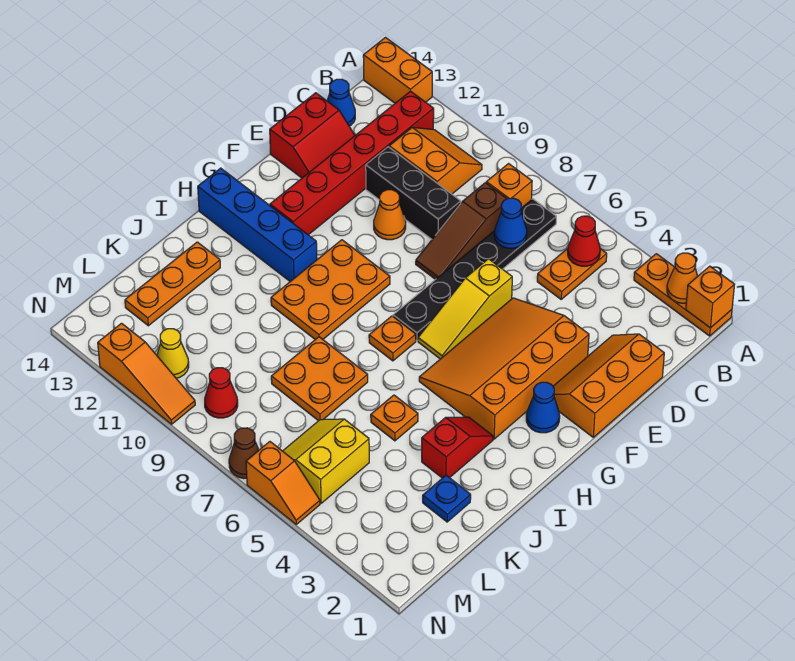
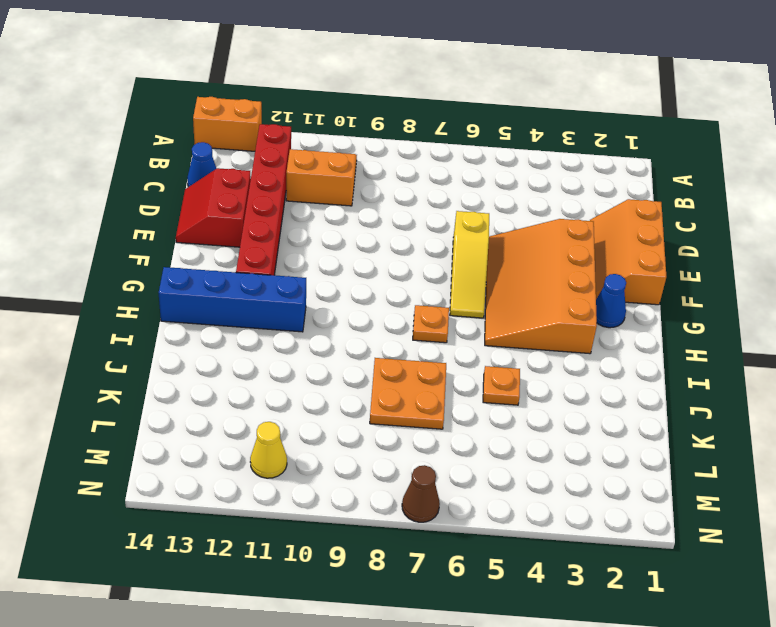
red 2x2 slope [176,168,251,247] -> red 2x2 slope turned to [270,93,355,178]
none -> orange 1x3 plate [634,254,732,336]
none -> orange 1x2 plate [537,249,607,299]
none -> black 1x6 plate [393,199,556,341]
none -> orange 1x1 brick [486,164,532,208]

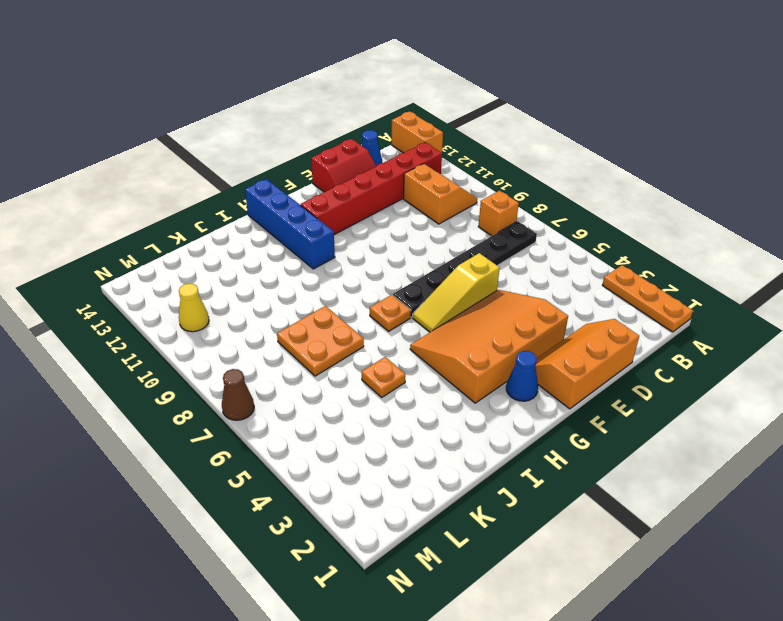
none -> orange 1x2 plate [537,249,607,299]
none -> brown 1x3 slope [416,183,507,280]
none -> black 1x3 brick [366,147,461,239]
none -> orange 1x1 cone [374,190,406,240]

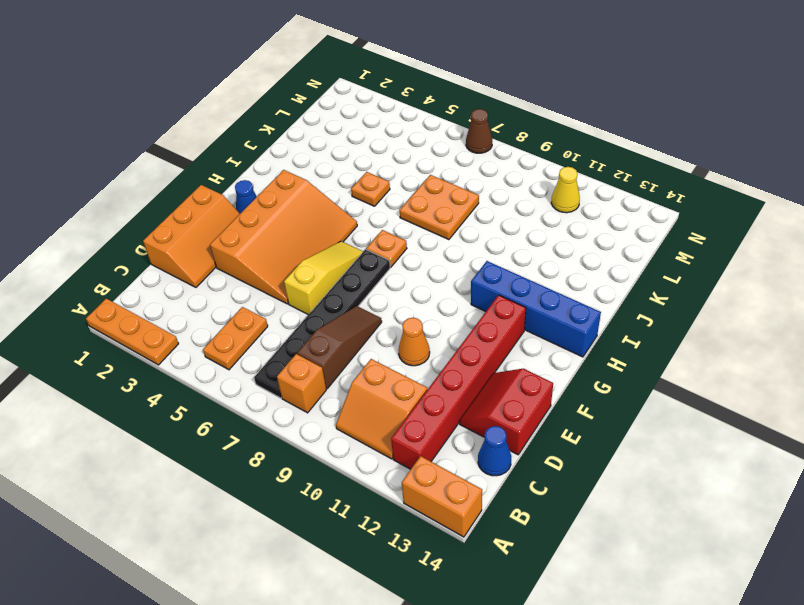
none -> black 1x3 brick [366,147,461,239]
none -> orange 2x3 plate [271,240,390,339]
none -> red 1x2 slope [422,417,493,478]
none -> orange 1x3 plate [125,242,220,326]

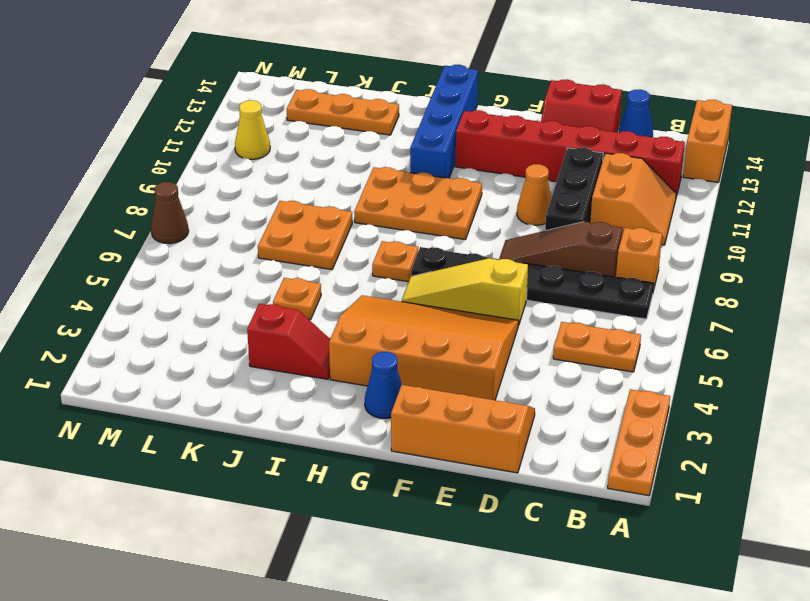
none -> blue 1x1 plate [423,475,471,522]
none -> yellow 2x2 slope [283,419,369,503]
none -> red 1x1 cone [205,368,238,418]
none -> orange 1x2 slope [246,442,320,524]

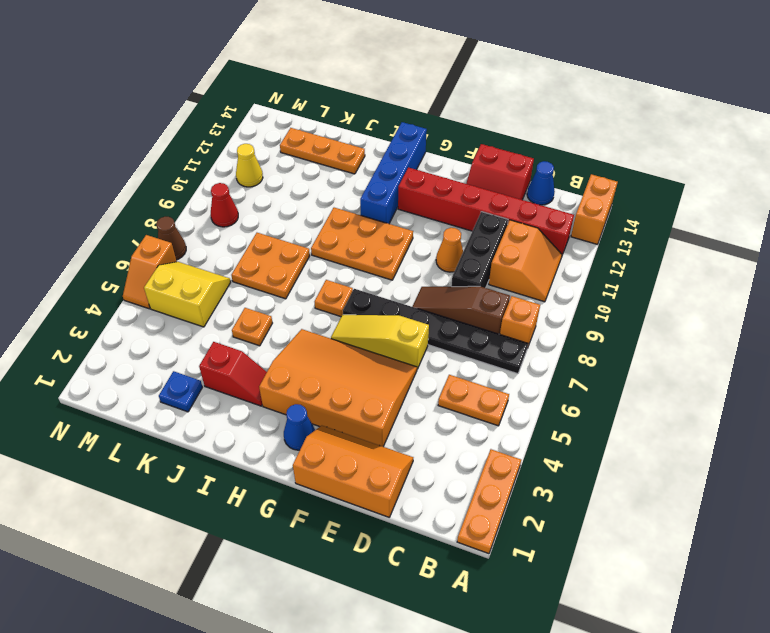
none -> orange 1x3 slope [98,323,195,424]
none -> orange 1x1 brick [686,266,735,328]
none -> orange 1x1 cone [667,253,698,303]
none -> red 1x1 cone [568,216,600,266]

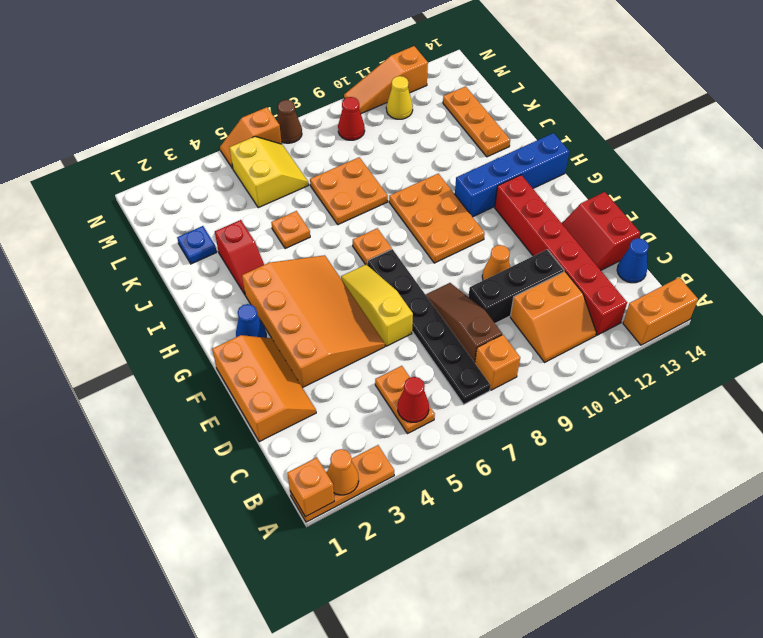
none -> blue 1x1 cone [494,198,527,248]

